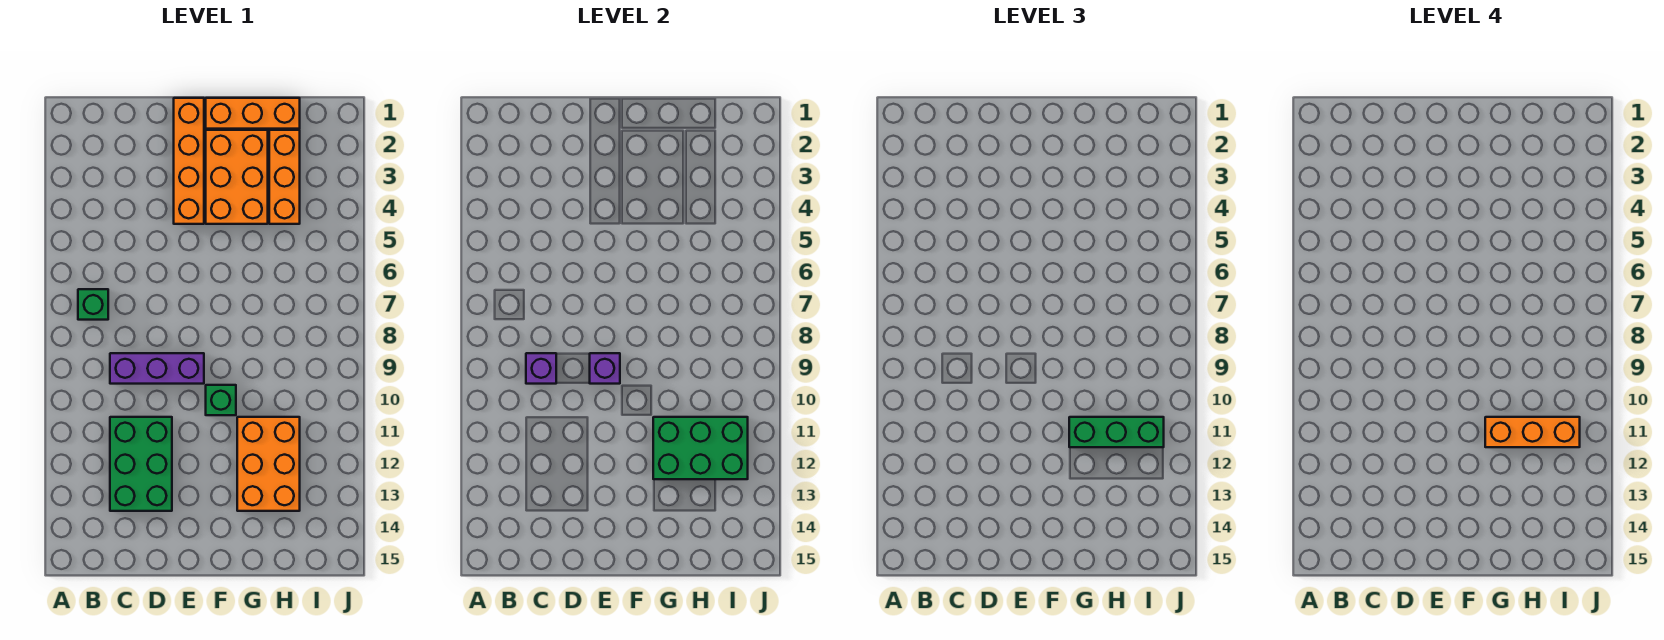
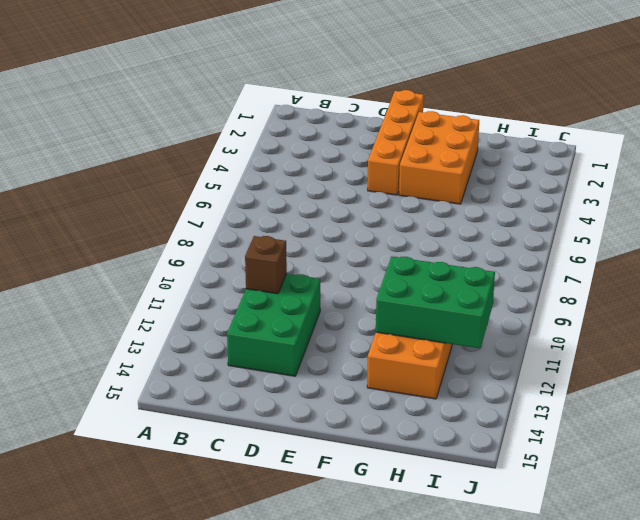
brown 1x1 brick [245,236,287,294] -> none
none -> green 1x1 brick [78,289,108,320]
none -> purple 1x3 brick [110,353,204,384]
none -> orange 1x3 brick [206,98,300,129]

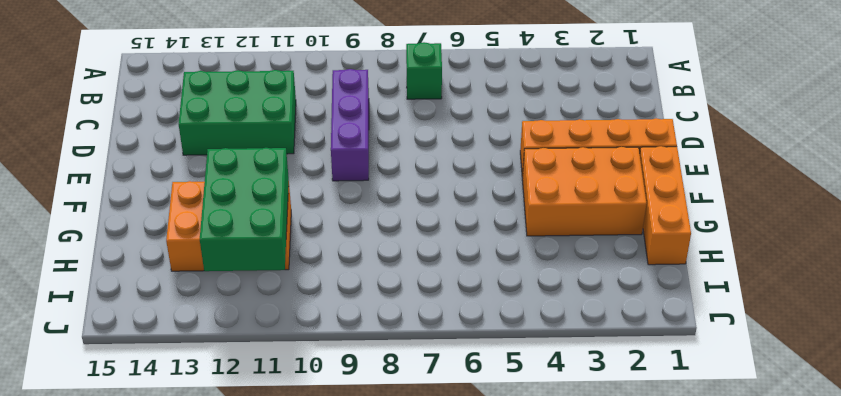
none -> green 1x1 brick [206,385,236,415]
none -> orange 1x3 brick [269,130,300,224]
none -> purple 1x1 brick [526,353,556,384]

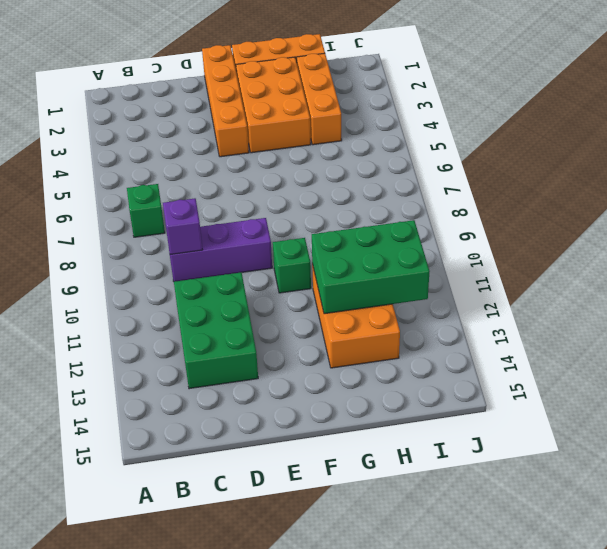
none -> purple 1x1 brick [590,353,620,384]
none -> green 1x3 brick [1069,417,1164,447]
none -> orange 1x3 brick [1485,417,1580,447]

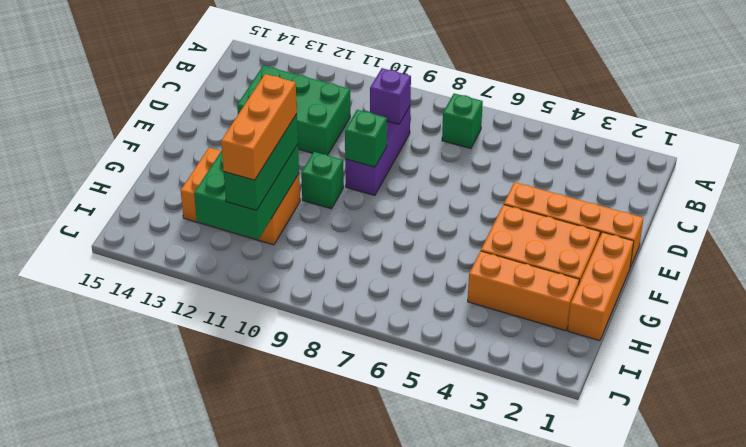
green 1x1 brick [345,110,387,167] -> purple 1x1 brick [590,353,620,384]

